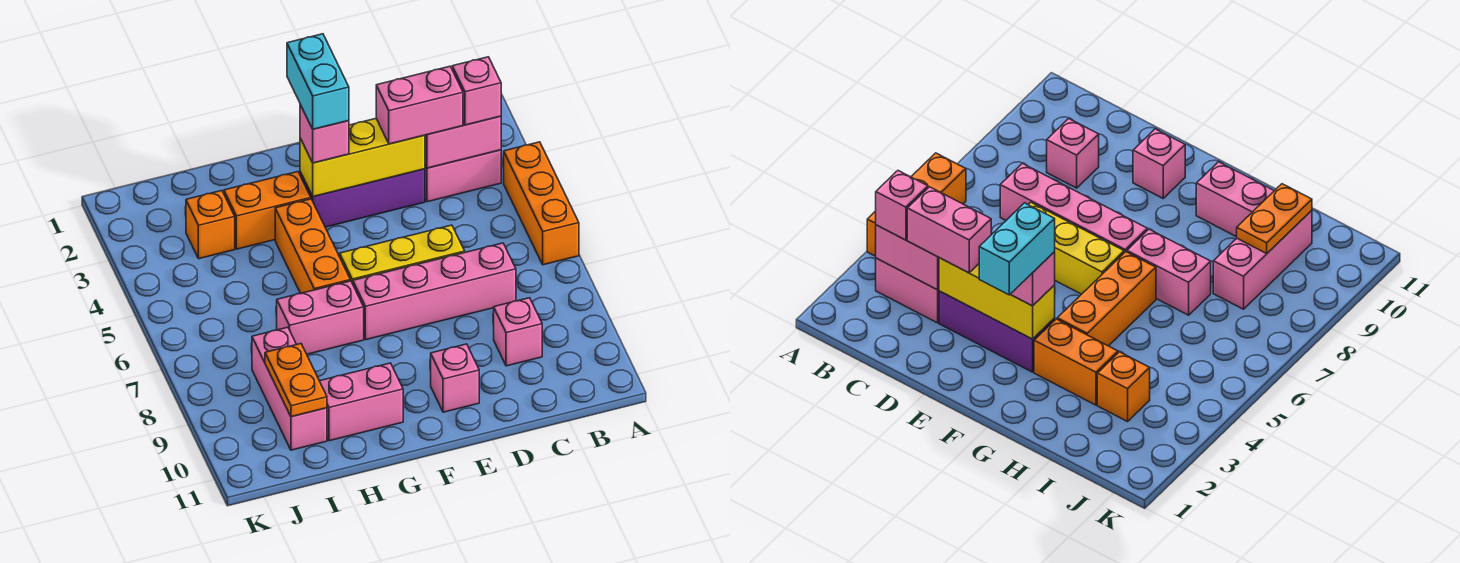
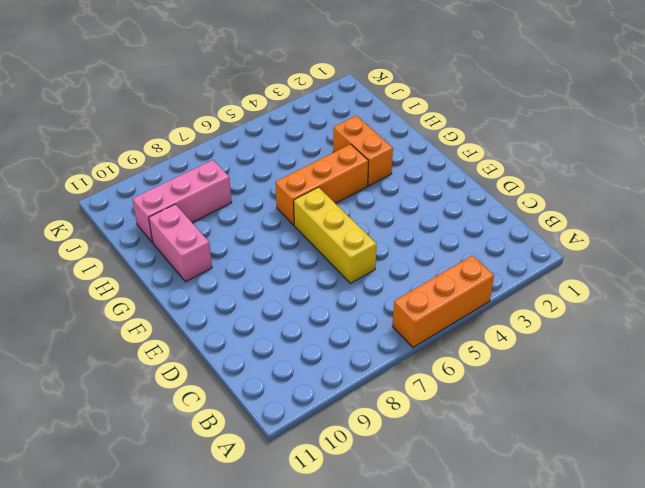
none -> pink 1x2 brick [425,150,501,202]
none -> pink 1x4 brick [353,243,516,340]
none -> pink 1x1 brick [494,298,542,366]

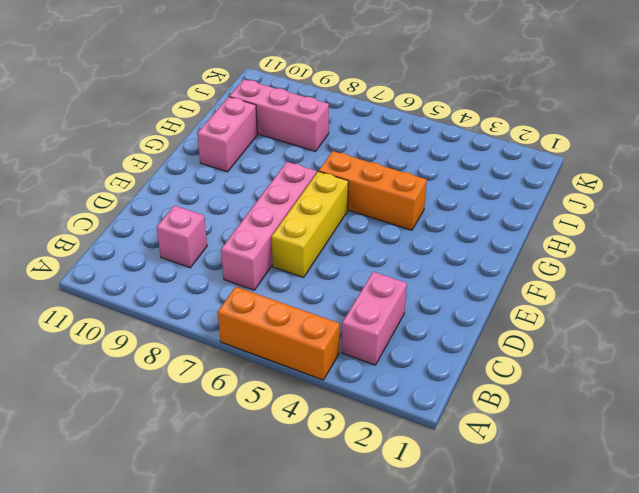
none -> purple 1x3 brick [300,169,425,227]
none -> pink 1x1 brick [431,344,479,412]
none -> orange 1x2 brick [224,172,311,249]

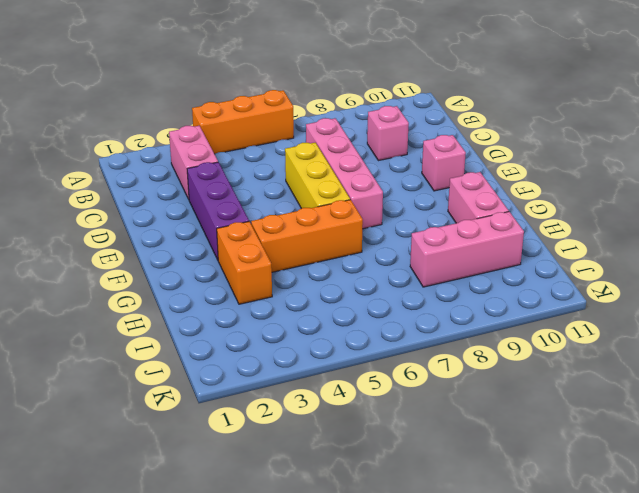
none -> pink 1x2 brick [277,281,364,354]
none -> orange 1x1 brick [186,191,235,259]
none -> pink 1x2 brick [425,116,501,168]

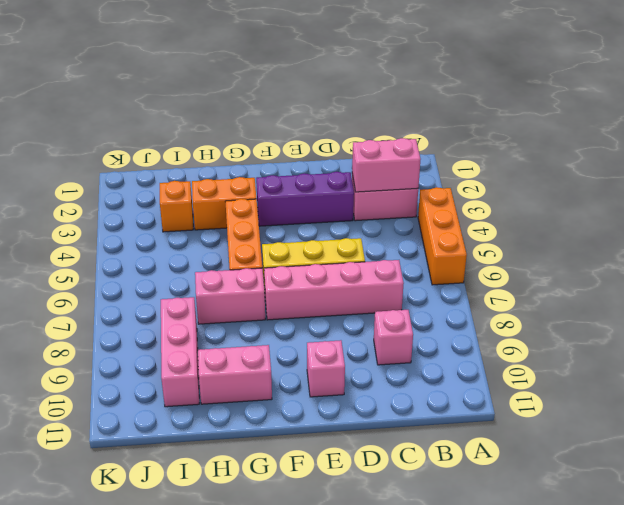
none -> yellow 1x3 brick [300,119,425,197]
none -> orange 1x2 plate [265,344,327,417]
none -> pink 1x1 brick [452,57,501,125]

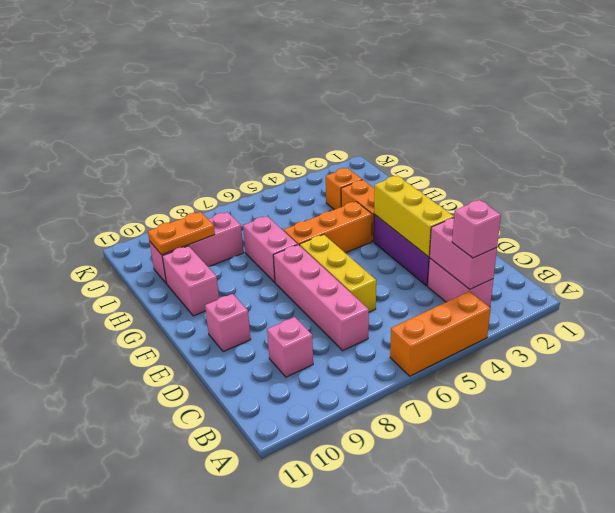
none -> pink 1x2 brick [376,66,463,144]
none -> pink 1x1 brick [300,105,349,163]
none -> cyan 1x2 brick [287,34,349,129]

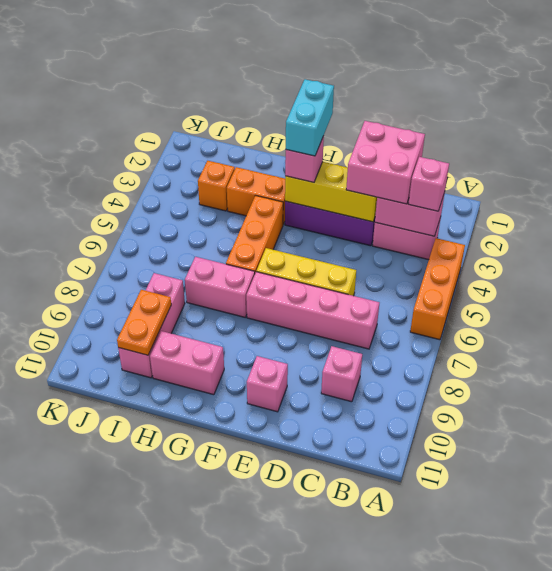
pink 2x2 brick [346,121,425,204] -> pink 1x2 brick [376,66,463,144]

